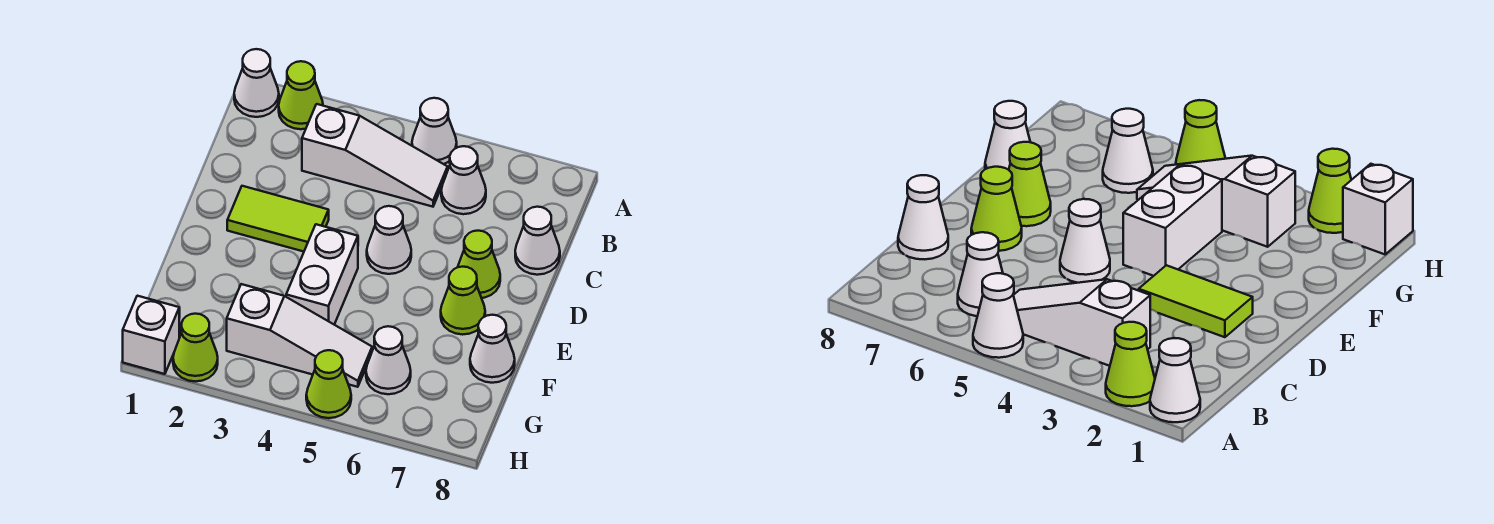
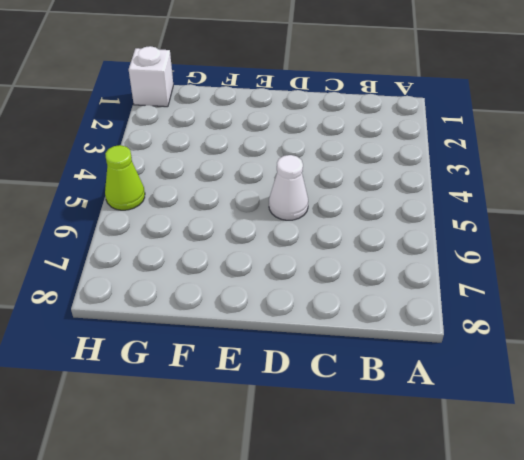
none -> white 1x1 cone [234,49,279,117]
none -> lime 1x1 cone [279,61,323,129]
none -> white 1x1 cone [412,98,457,164]

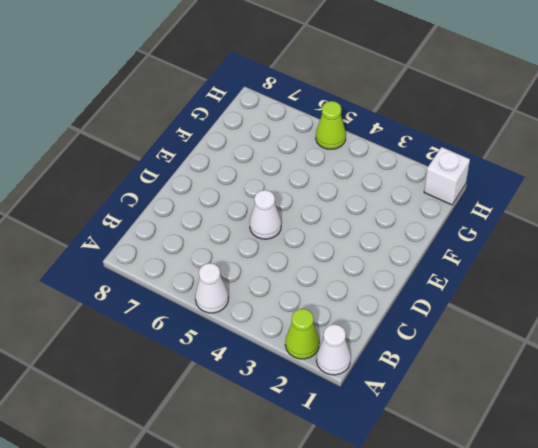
none -> white 1x3 slope [302,104,448,207]
none -> white 1x1 cone [441,146,486,214]
none -> white 1x1 cone [515,207,560,275]

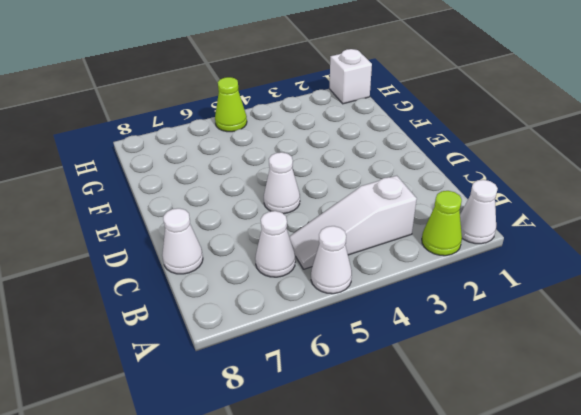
none -> lime 1x2 tile [227,186,329,252]
none -> lime 1x1 cone [458,231,500,298]
none -> white 1x2 brick [286,224,358,324]

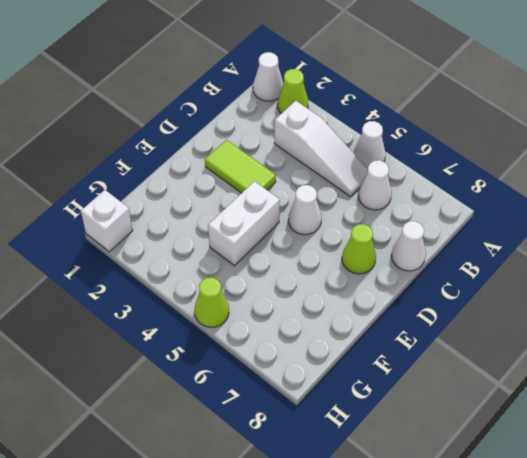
none -> lime 1x1 cone [441,267,485,335]
none -> white 1x1 cone [470,315,515,383]
none -> white 1x3 slope [227,284,372,387]

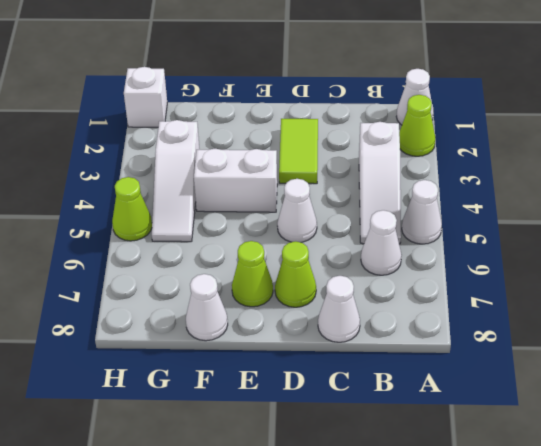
none -> white 1x1 cone [366,326,411,394]
none -> lime 1x1 cone [173,314,218,382]

